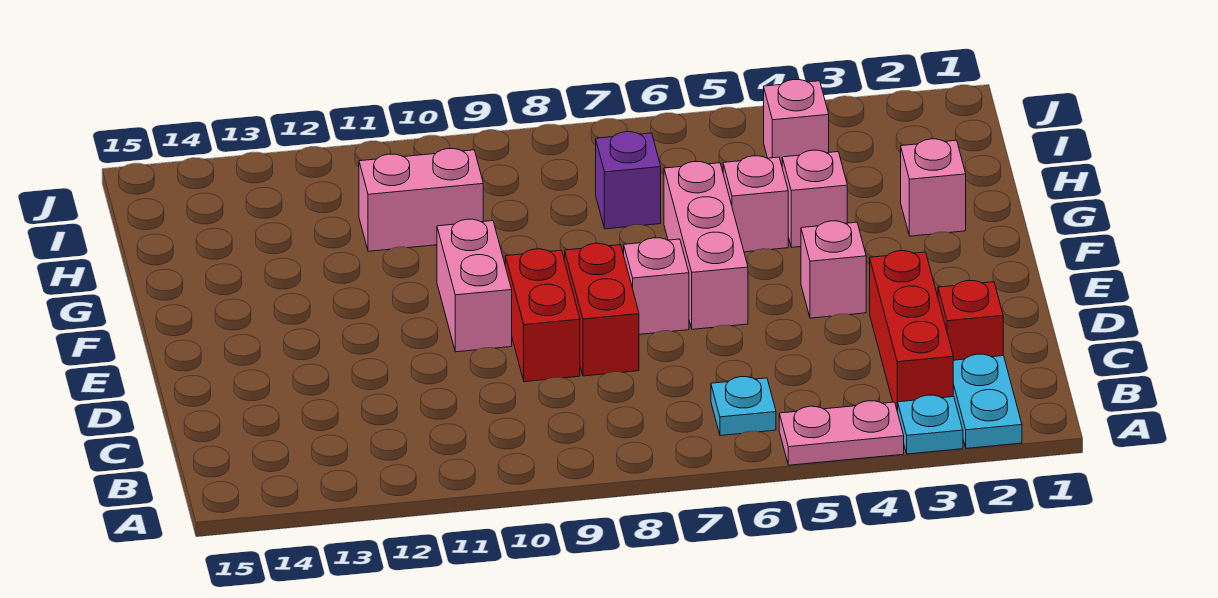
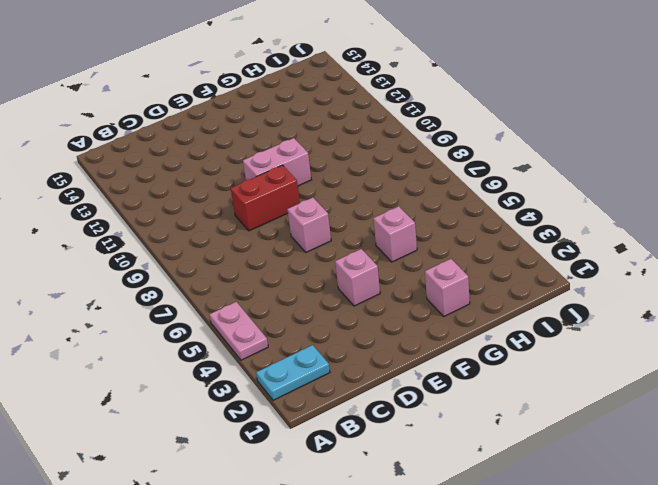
none -> cyan 1x1 plate [898,395,963,454]
none -> red 1x3 brick [870,251,953,412]
none -> cyan 1x1 plate [711,377,776,436]

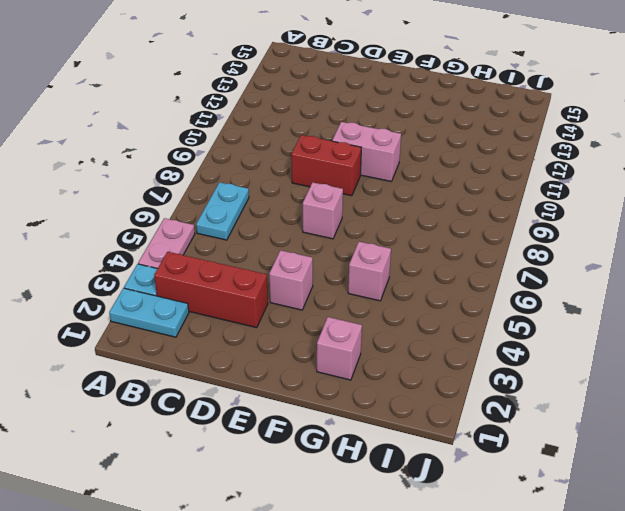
cyan 1x2 plate [196,182,249,240] -> cyan 1x1 plate [711,377,776,436]
none -> red 1x1 brick [938,281,1003,360]
none -> red 1x2 brick [565,243,639,376]
none -> pink 1x3 brick [664,162,748,329]

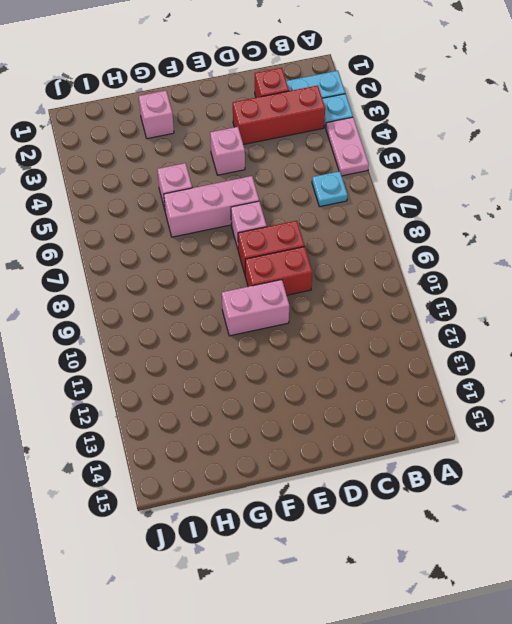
none -> pink 1x1 brick [782,150,847,247]
none -> purple 1x1 brick [596,132,661,229]
none -> pink 1x2 brick [359,149,483,251]

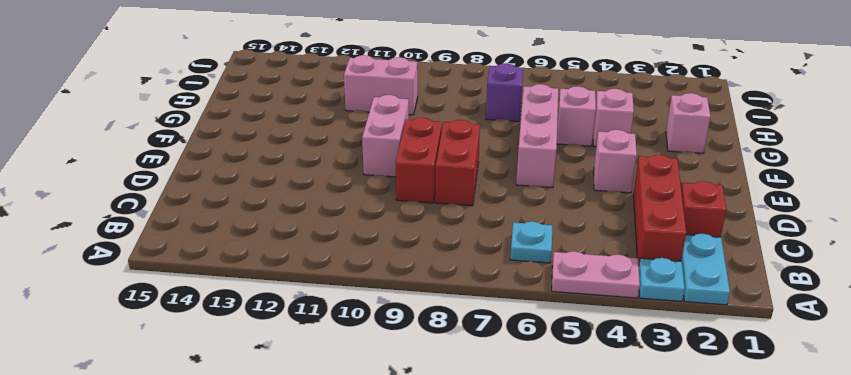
none -> pink 1x1 brick [624,238,689,334]
none -> pink 1x1 brick [764,80,829,165]

